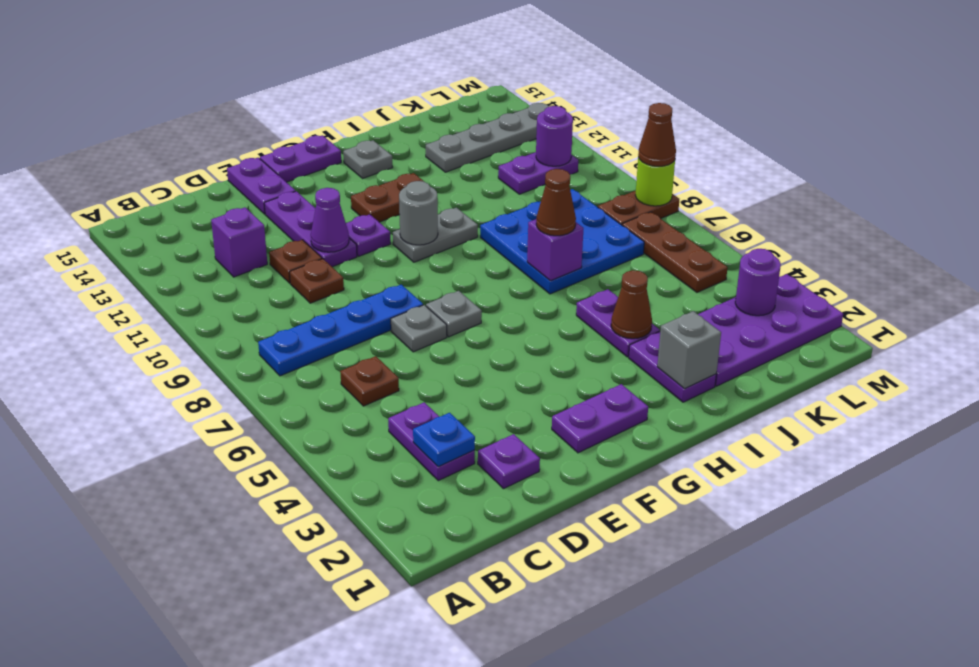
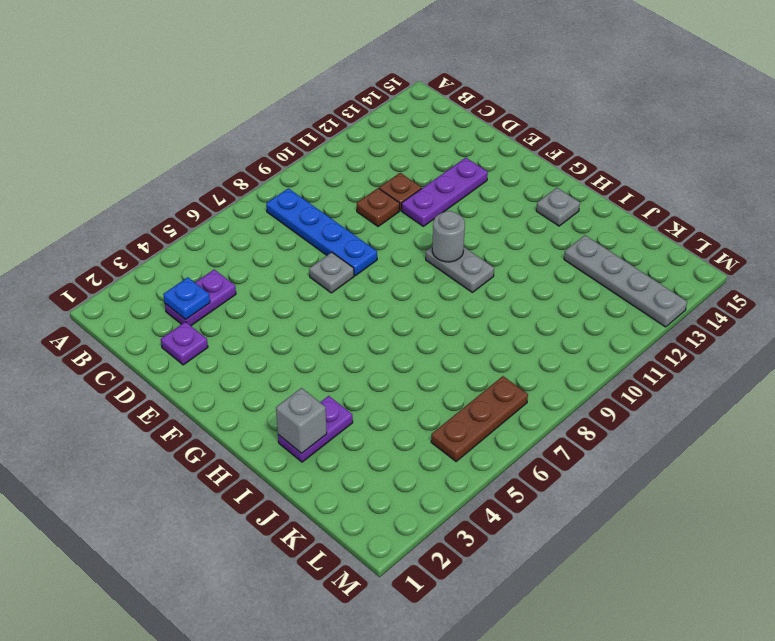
none -> brown 1x1 plate [340,356,399,406]
none -> purple 1x1 brick [211,207,267,277]
none -> purple 1x2 plate [227,158,295,214]
none -> purple 1x2 plate [552,384,648,453]

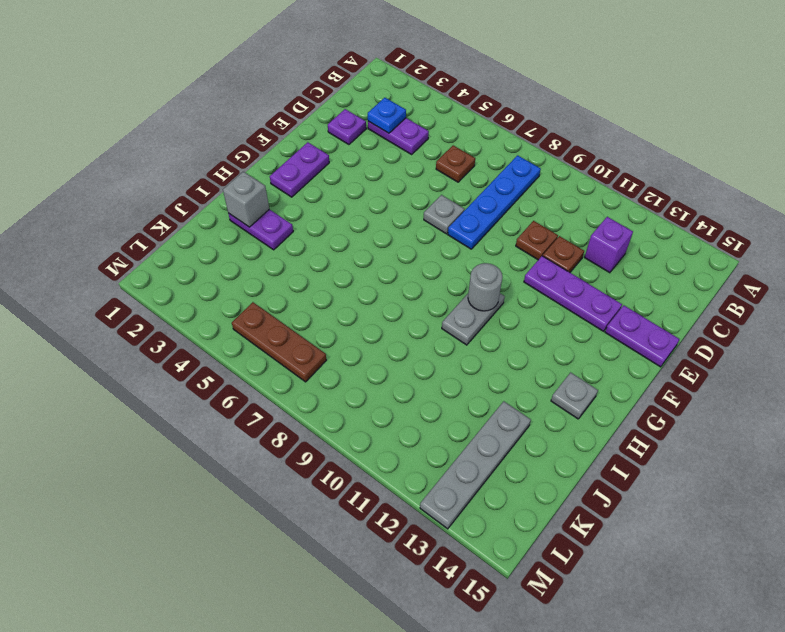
none -> grey 1x1 plate [426,291,482,337]
none -> purple 1x1 plate [346,214,391,256]
none -> purple 1x2 plate [260,135,341,182]
none -> brown 1x2 plate [351,173,423,222]

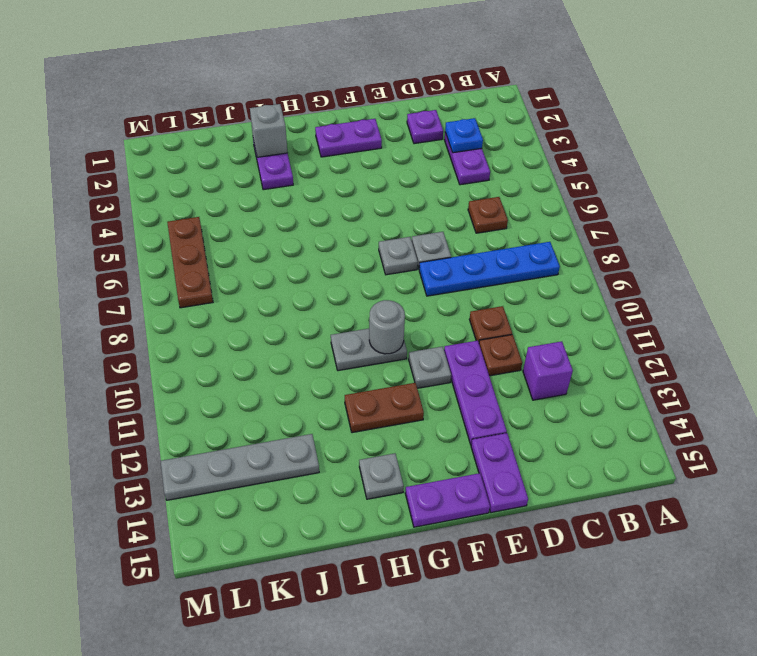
grey 1x1 plate [409,347,451,388] -> purple 1x1 plate [346,214,391,256]
none -> purple 1x2 plate [576,289,660,357]
none -> blue 3x3 plate [480,189,644,294]
none -> purple 2x4 plate [698,274,843,386]
none -> purple 1x2 plate [498,152,578,194]

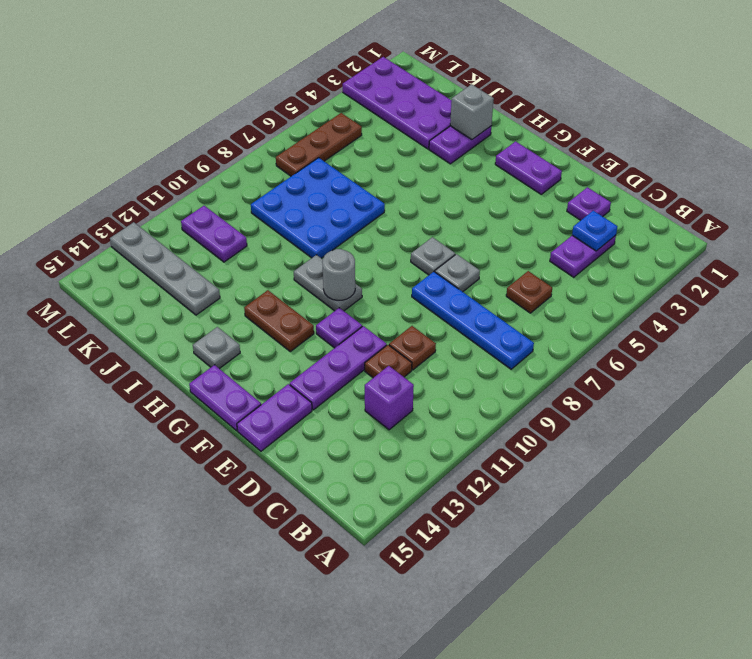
none -> purple 1x2 plate [576,289,660,357]
none -> brown 1x2 plate [598,191,679,225]
none -> purple 1x1 cone [311,188,349,252]
none -> brown 1x1 cone [611,270,652,339]

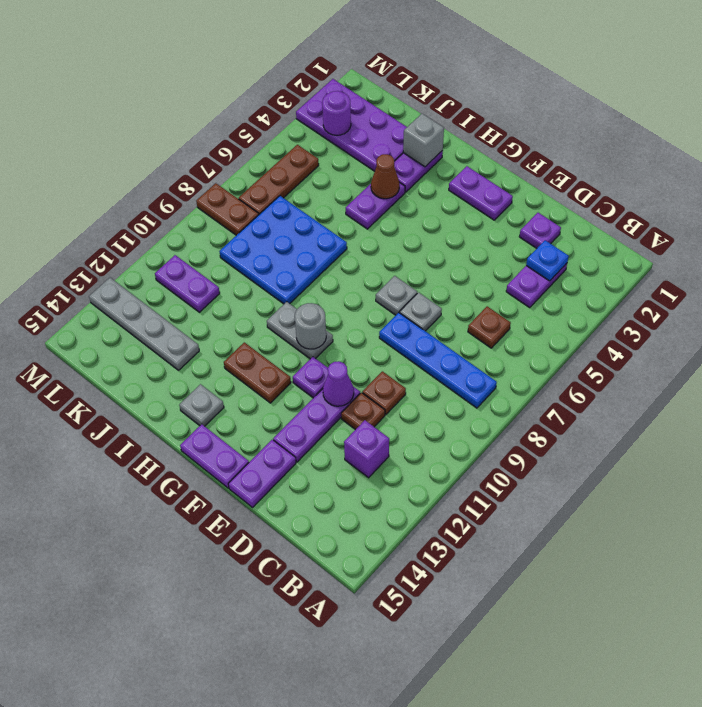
none -> purple 1x1 brick [527,219,583,281]
none -> purple 1x1 round brick [536,106,573,166]
none -> lime 1x1 round brick [635,158,675,206]
none -> brown 1x1 cone [536,169,576,236]

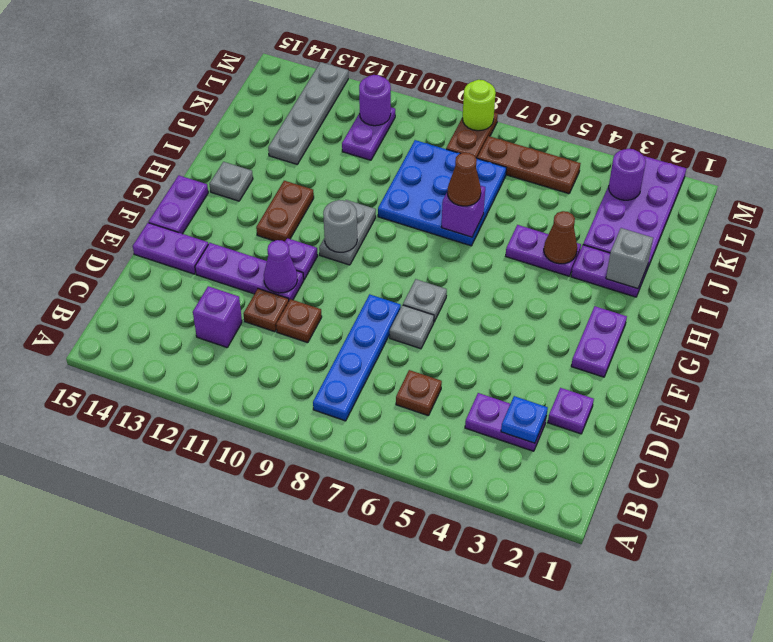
none -> brown 1x1 cone [638,103,676,166]

